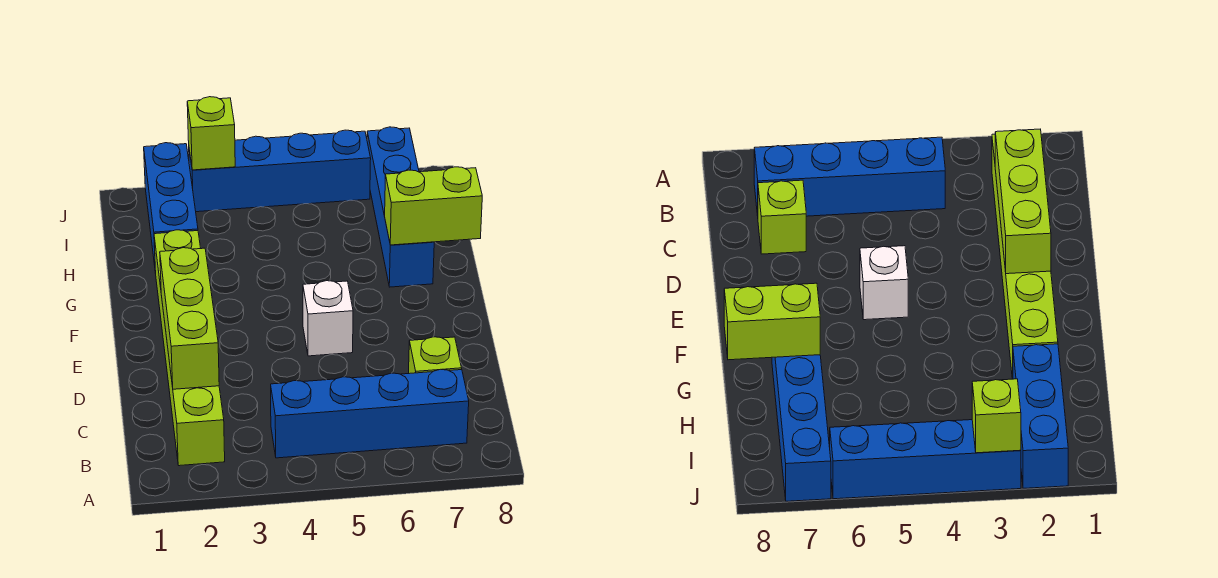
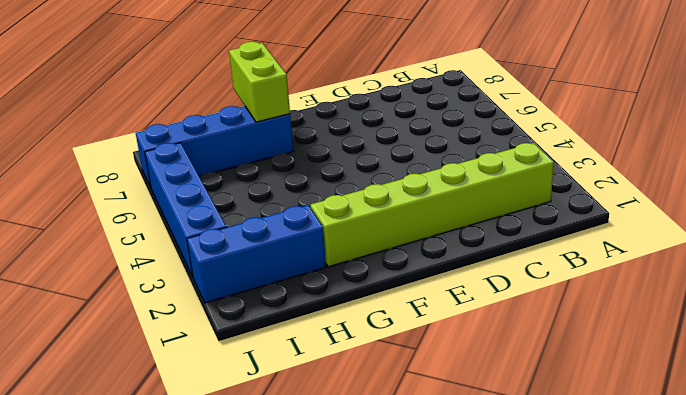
none -> blue 1x4 brick [271,369,469,458]
none -> lime 1x1 brick [409,337,462,374]

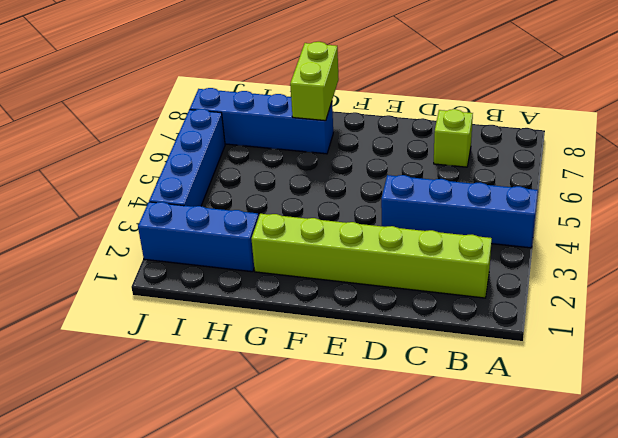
blue 1x4 brick [381,175,538,248] -> blue 1x4 brick turned to [271,369,469,458]
none -> white 1x1 brick [303,281,353,356]
none -> lime 1x3 brick [160,248,219,389]

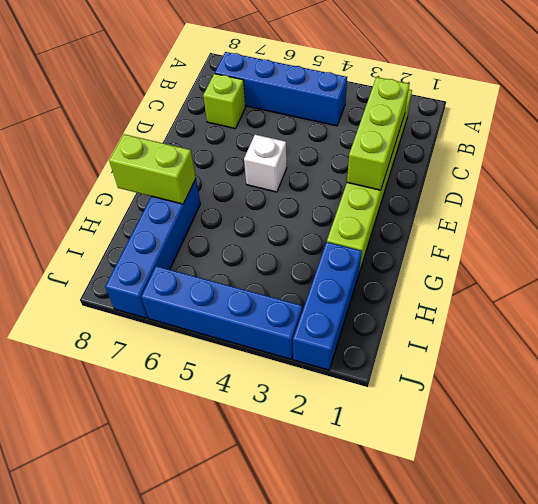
none -> lime 1x1 brick [187,97,235,170]

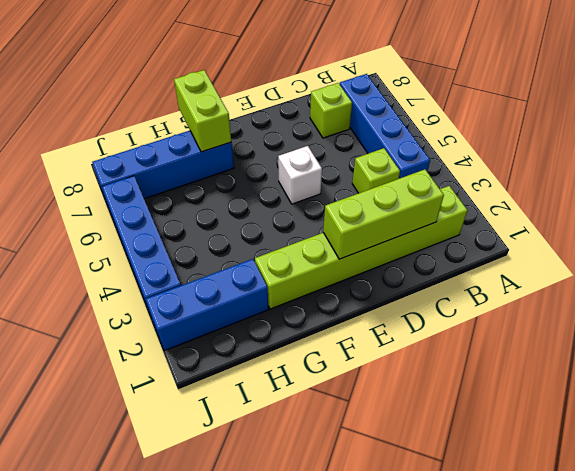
lime 1x1 brick [352,148,400,193] -> lime 1x1 brick moved to [187,97,235,170]

